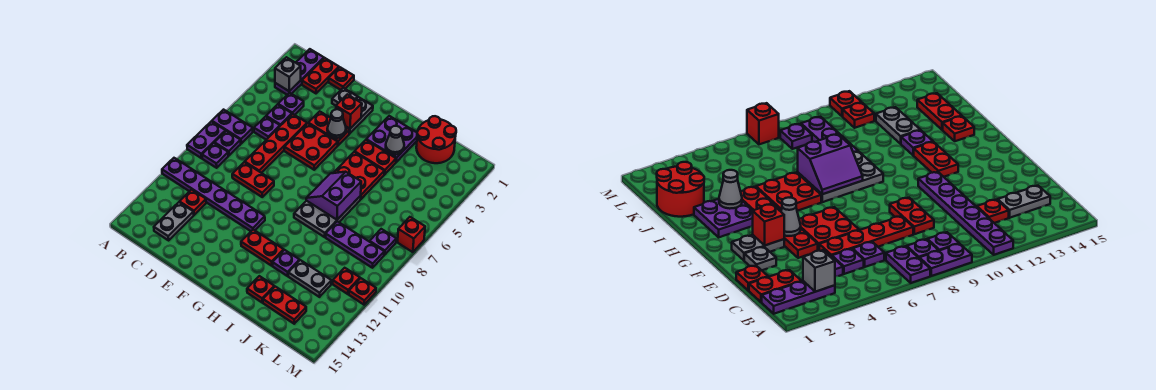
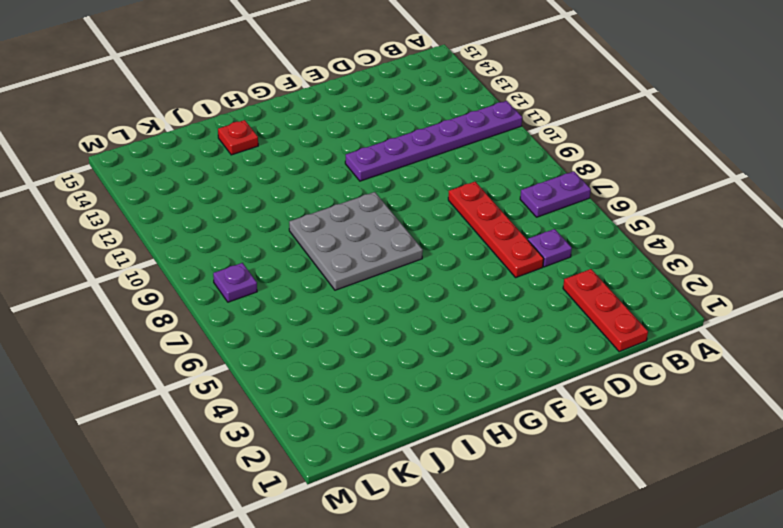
red 1x3 plate [563,269,648,352] -> red 1x2 plate [302,58,339,93]
grey 3x3 plate [289,192,423,290] -> grey 2x3 plate [294,196,361,237]
none -> purple 1x2 plate [187,121,225,158]
none -> purple 1x3 plate [275,49,324,95]
none -> purple 1x1 plate [215,131,241,156]
none -> purple 1x1 plate [202,143,228,168]

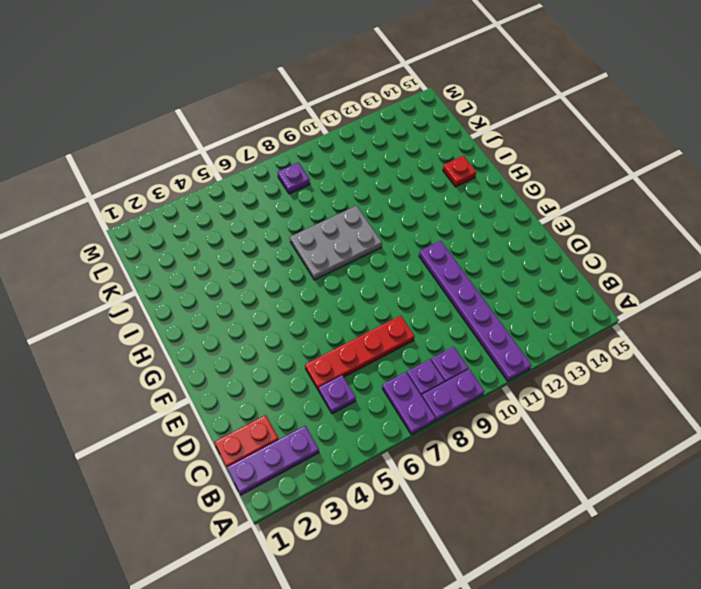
none -> purple 1x1 plate [278,93,304,115]
none -> purple 1x1 plate [254,116,280,140]
none -> red 1x1 plate [180,190,206,215]
none -> grey 1x2 plate [154,202,194,240]

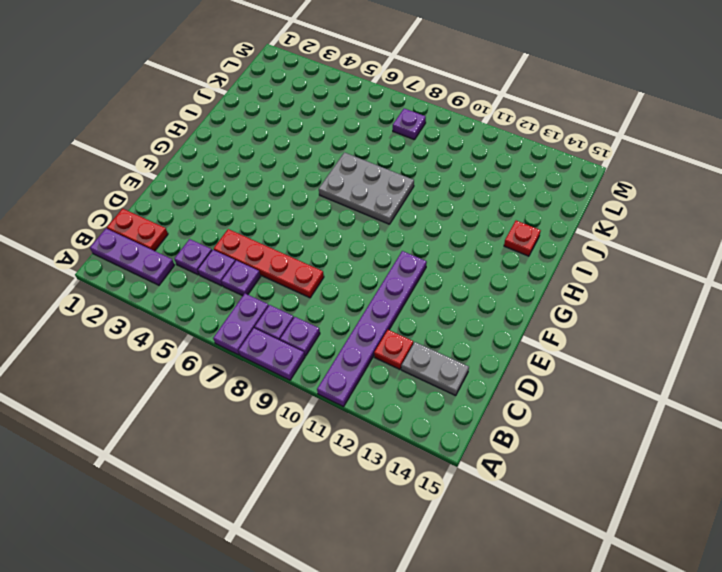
none -> red 1x1 plate [329,67,354,90]
none -> red 1x2 plate [232,162,274,197]
none -> grey 1x1 plate [332,88,358,106]
none -> red 1x2 plate [308,111,350,145]

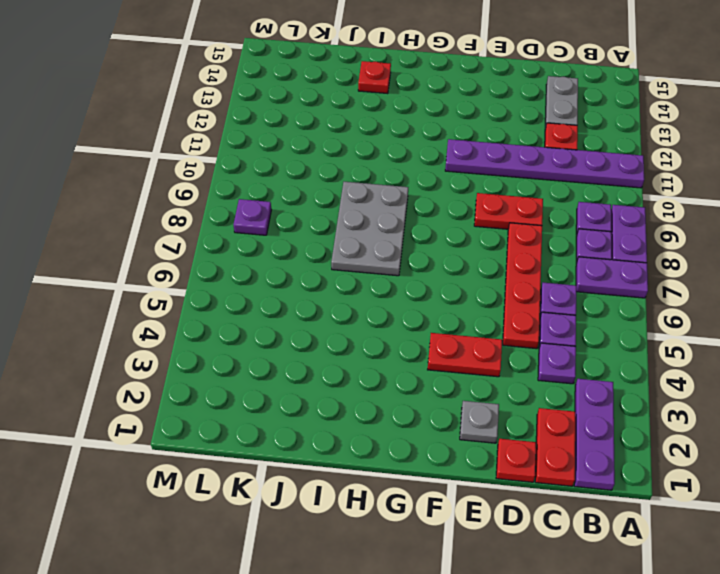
none -> red 2x2 plate [284,123,338,170]
none -> grey 1x2 plate [346,97,373,133]
none -> red 1x2 plate [241,230,284,266]
none -> purple 2x2 plate [366,116,417,162]

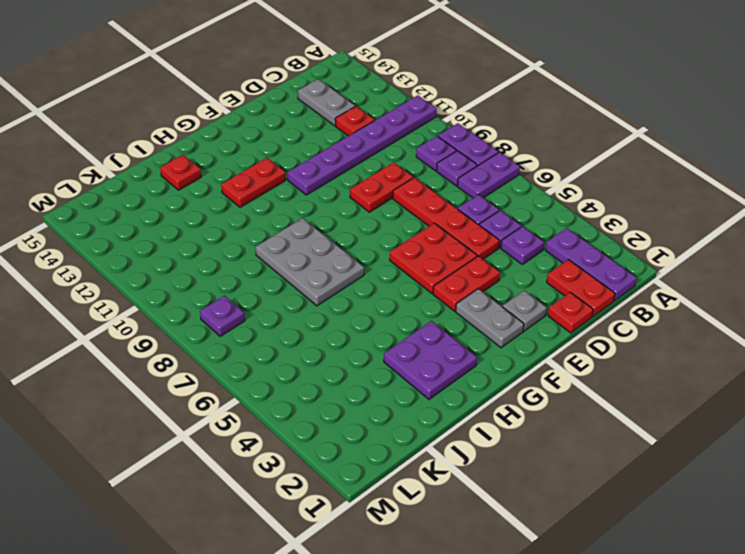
none -> red 1x2 plate [355,140,396,174]
none -> red 2x2 plate [334,152,384,199]
none -> purple 1x1 plate [272,250,300,276]
none -> red 2x2 round brick [416,116,456,163]

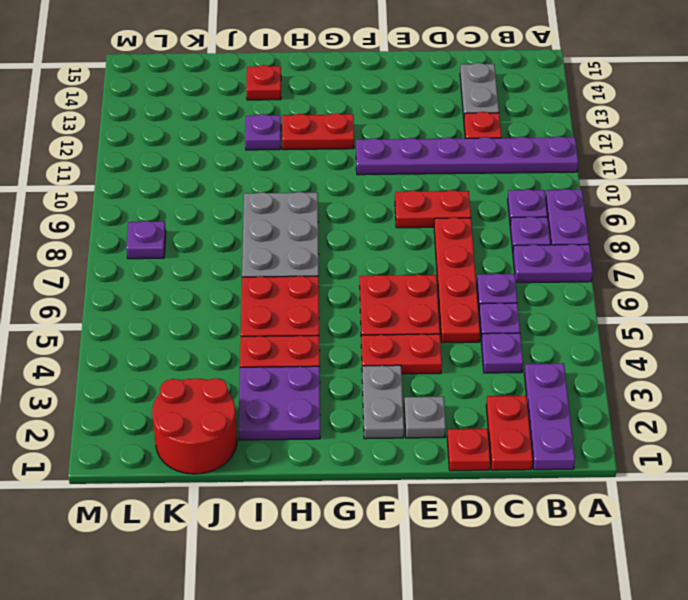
none -> purple 1x3 plate [326,221,384,268]
none -> grey 1x2 plate [288,260,331,297]
none -> red 1x2 plate [263,287,306,324]
none -> red 1x1 plate [333,268,360,294]

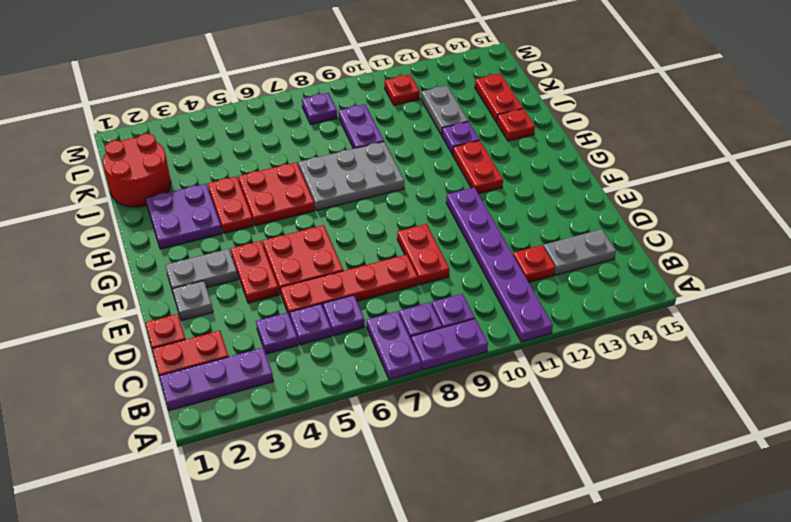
purple 1x2 plate [339,104,384,149] -> purple 1x3 plate [326,221,384,268]
none -> red 1x1 brick [398,217,425,252]
none -> red 1x1 plate [349,278,376,305]
none -> grey 1x1 brick [275,57,301,91]
none -> red 1x1 brick [336,94,362,129]

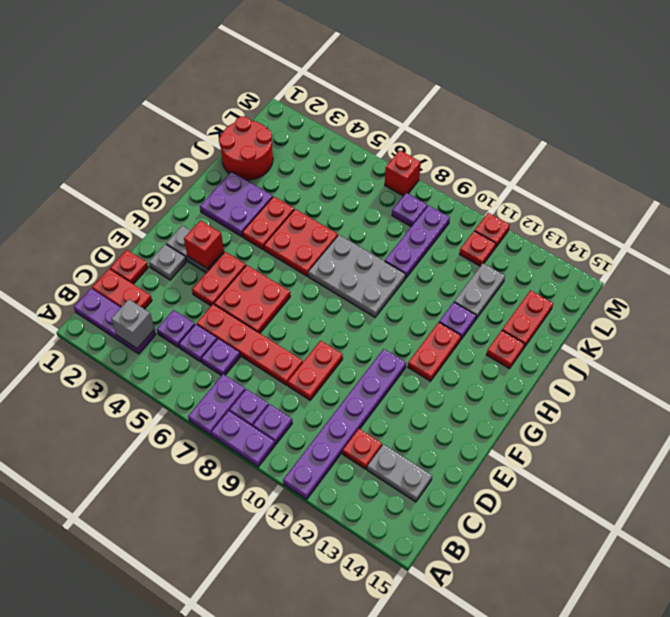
none -> grey 1x1 cone [327,109,346,138]
none -> purple 2x2 slope [306,172,361,220]
none -> grey 1x1 cone [386,126,404,155]

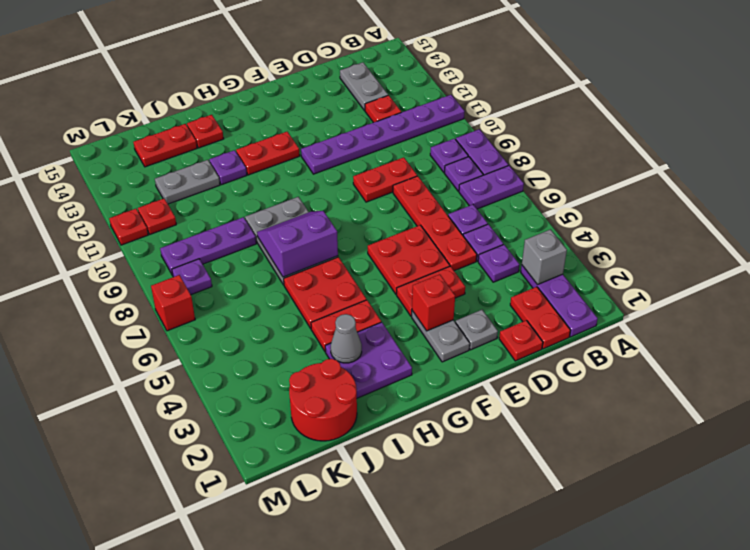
purple 2x2 slope [257,211,338,277] -> purple 2x2 slope turned to [306,172,361,220]
none -> grey 1x1 cone [327,109,346,138]

